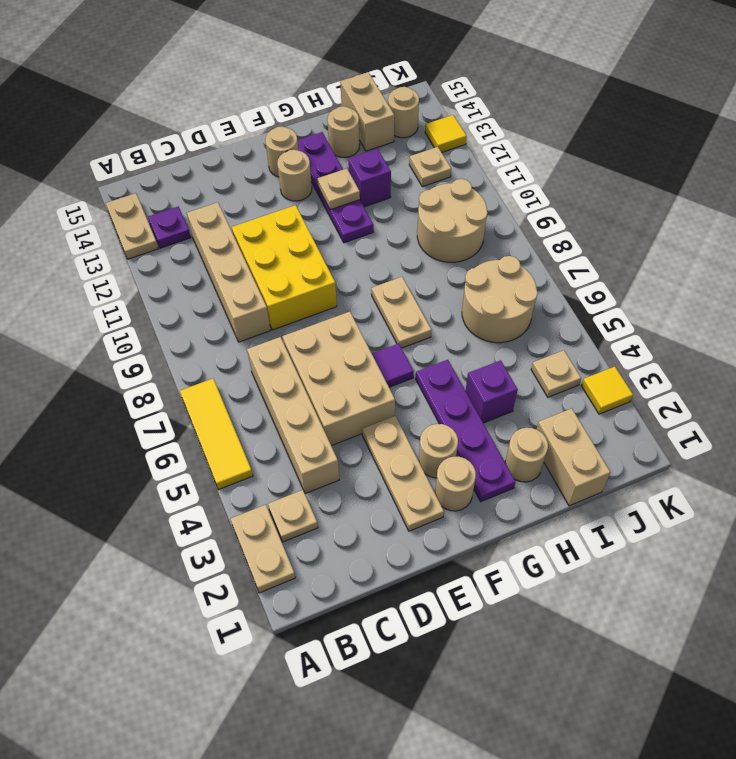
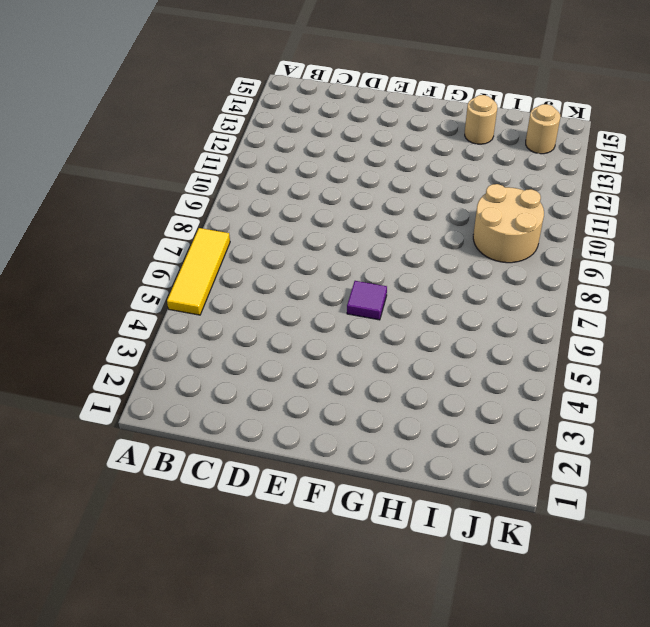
none -> tan 1x2 plate [230,505,295,593]
none -> tan 1x2 plate [106,193,158,259]
none -> tan 1x1 plate [268,490,318,542]
none -> purple 1x1 plate [148,206,191,248]

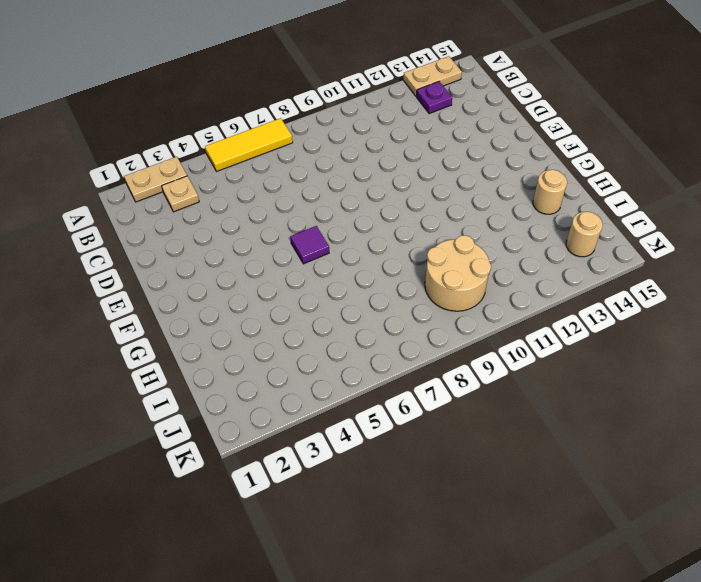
none -> tan 1x4 brick [247,337,339,494]
none -> tan 1x4 brick [187,202,271,342]
none -> tan 2x3 brick [282,312,395,446]
none -> yellow 2x3 brick [232,205,337,330]

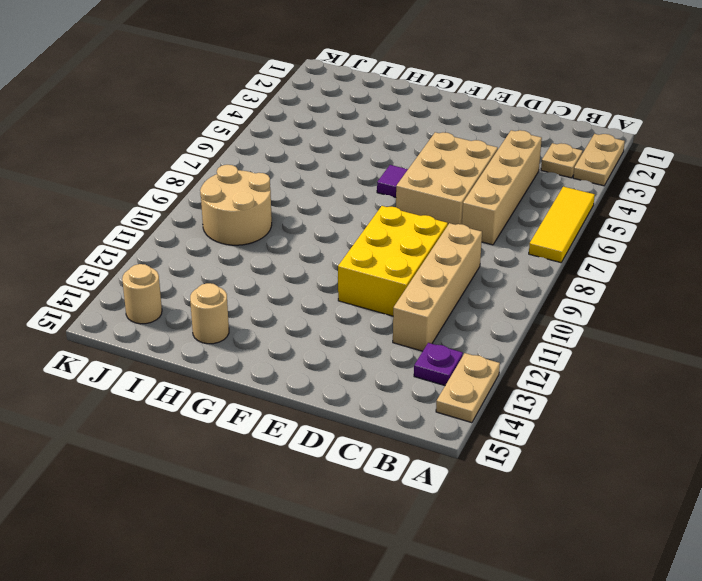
none -> tan 1x3 plate [362,416,444,531]
none -> tan 1x1 round brick [435,457,476,511]
none -> tan 1x1 round brick [419,424,458,478]
none -> tan 1x1 round brick [277,150,312,201]

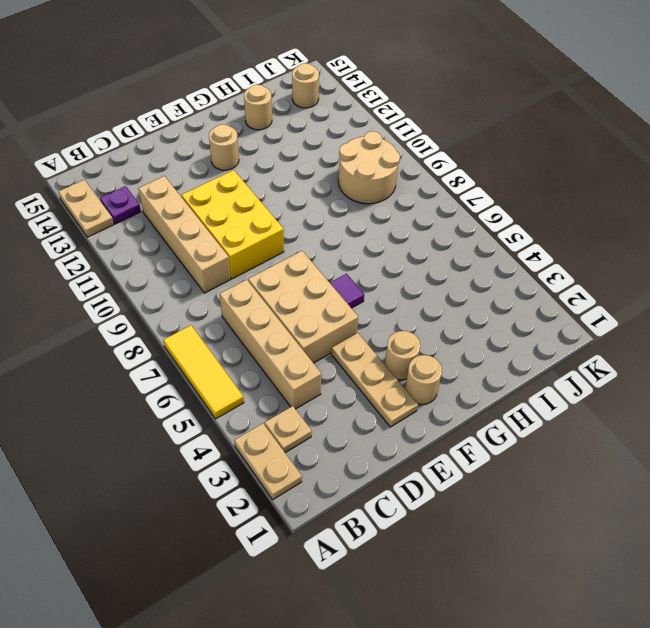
none -> tan 1x1 round brick [265,127,298,177]
none -> purple 1x4 plate [416,360,515,502]
none -> tan 1x2 plate [371,277,431,348]
none -> purple 1x4 plate [297,132,373,243]

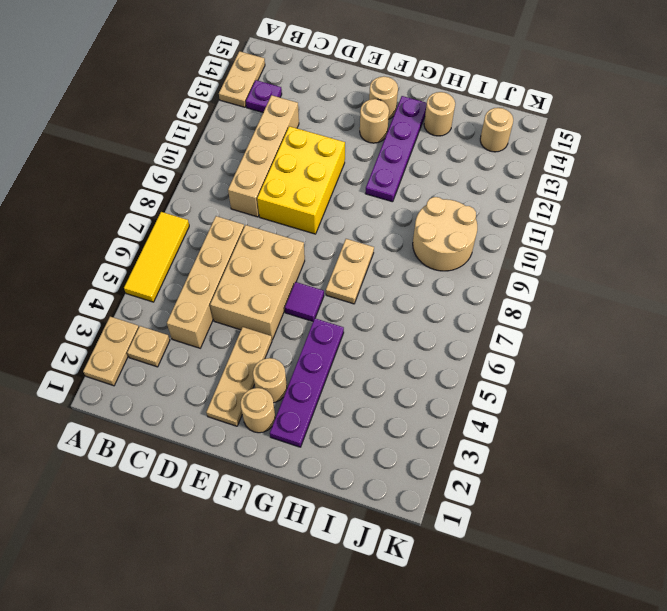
none -> tan 1x1 round brick [505,428,548,482]
none -> purple 1x1 brick [466,360,518,423]
none -> purple 1x1 brick [348,149,391,207]
none -> tan 1x2 brick [536,408,610,506]

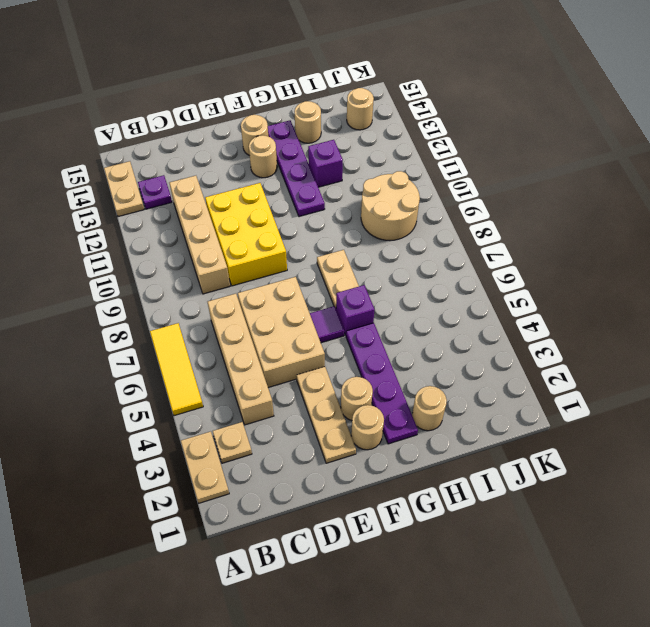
purple 1x1 brick [336,285,375,335] -> purple 1x1 brick moved to [466,360,518,423]
none -> tan 1x2 brick [536,408,610,506]
none -> tan 2x2 round brick [462,256,538,343]
none -> tan 1x2 brick [340,72,394,151]
none -> tan 1x1 plate [531,350,581,397]

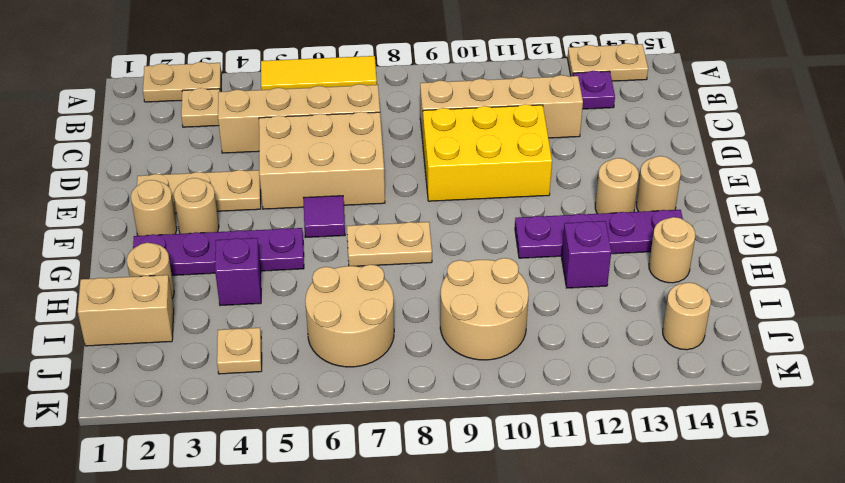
none -> tan 1x2 brick [340,72,394,151]
none -> tan 1x1 plate [409,147,451,187]
none -> yellow 1x1 tile [582,367,633,414]
none -> yellow 1x1 tile [425,115,467,152]

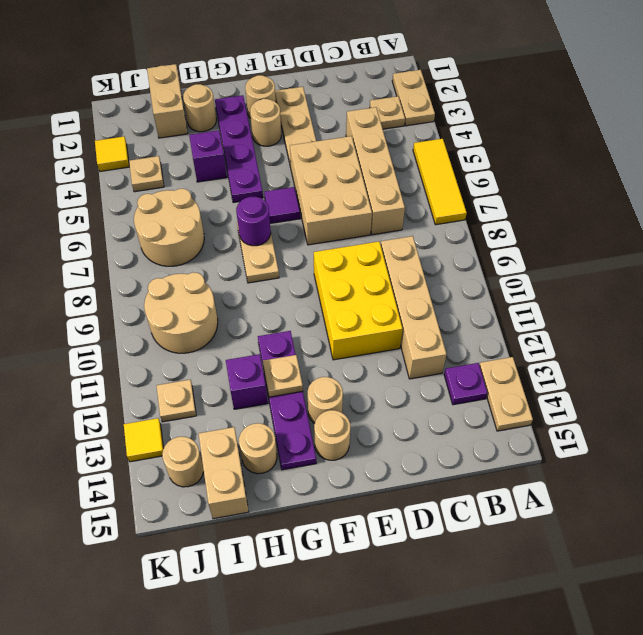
purple 1x1 round brick [236,197,271,246] -> none

